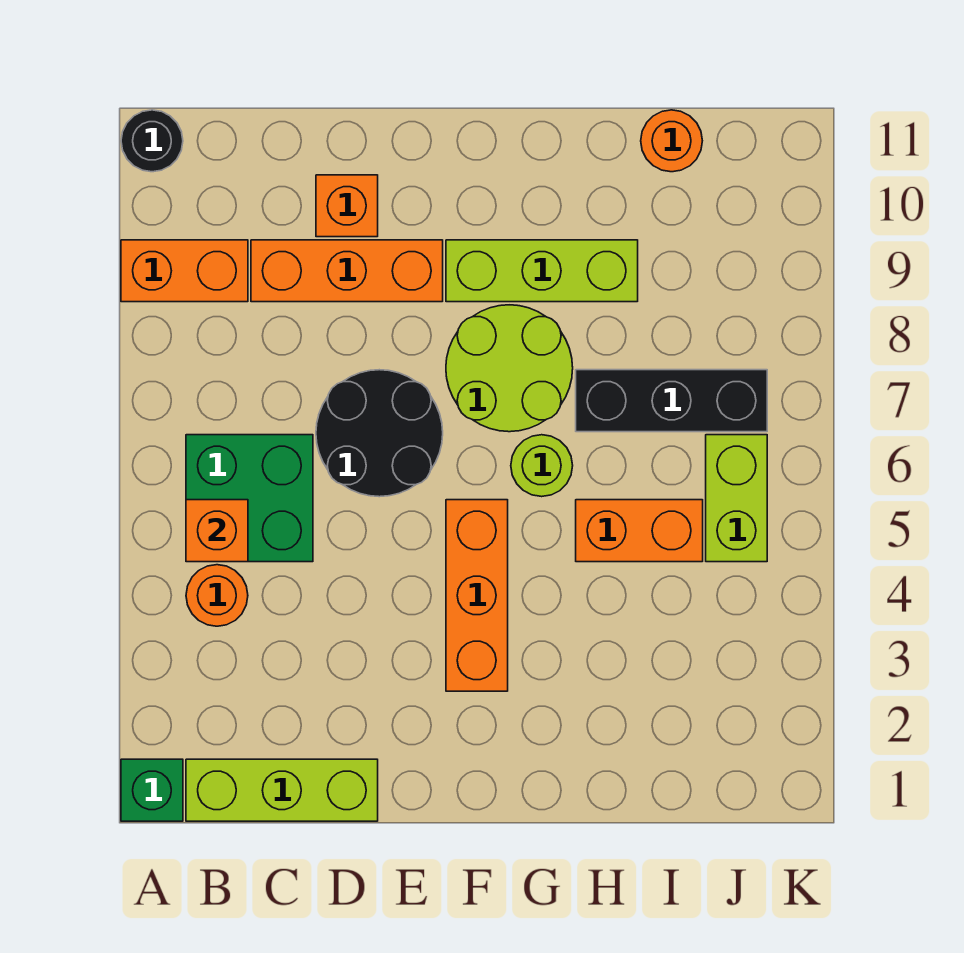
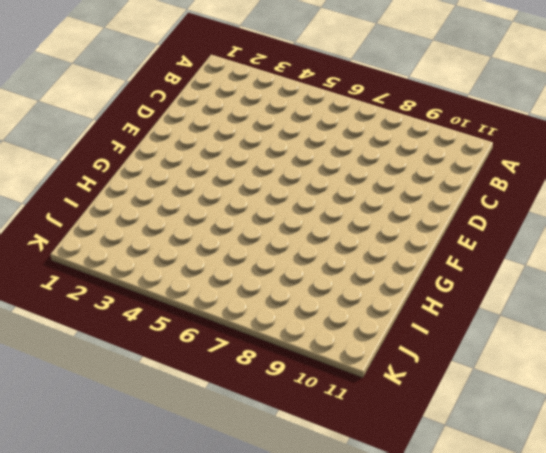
none -> green 1x1 brick [121,759,183,821]
none -> orange 1x2 brick [121,240,248,302]
none -> black 1x1 round brick [121,110,183,172]

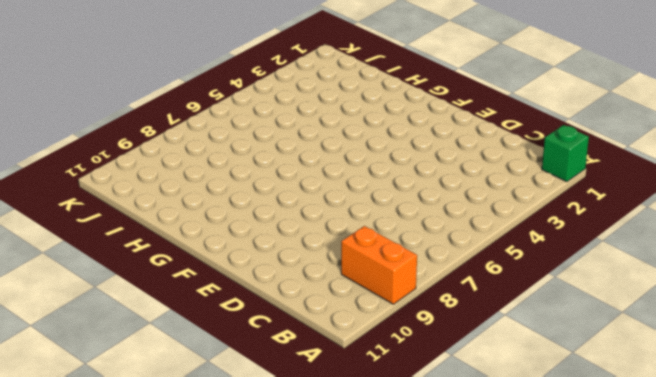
none -> black 1x1 round brick [121,110,183,172]
none -> lime 1x3 brick [186,759,378,821]
none -> orange 1x1 round brick [186,565,248,626]

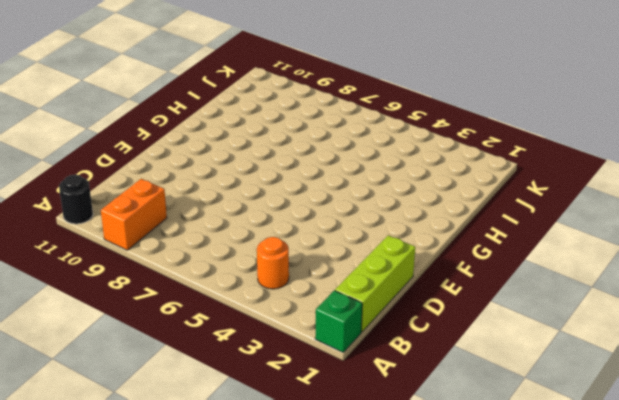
none -> green 2x2 brick [186,435,313,562]
none -> orange 1x3 brick [251,240,443,302]
none -> black 2x2 round brick [316,370,443,497]

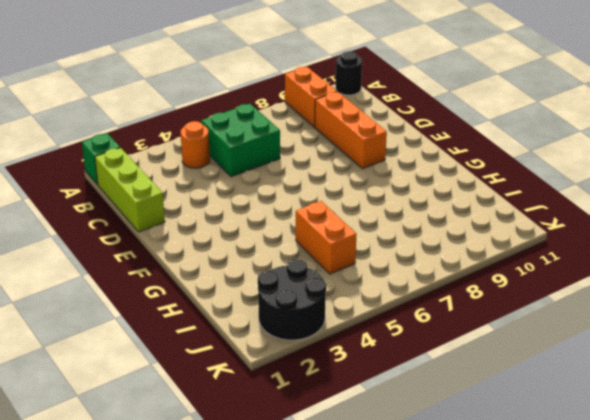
black 2x2 round brick [258,259,326,340] -> black 2x2 round brick moved to [316,370,443,497]
none -> orange 1x1 brick [316,175,378,237]
none -> orange 1x3 brick [446,500,508,691]
none -> lime 2x2 round brick [446,305,573,432]

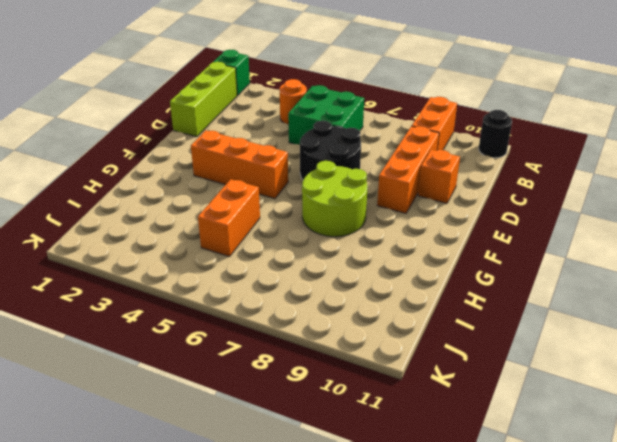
none -> lime 1x3 brick [446,240,638,302]
none -> lime 1x1 round brick [511,435,573,497]
none -> black 1x3 brick [576,370,767,432]

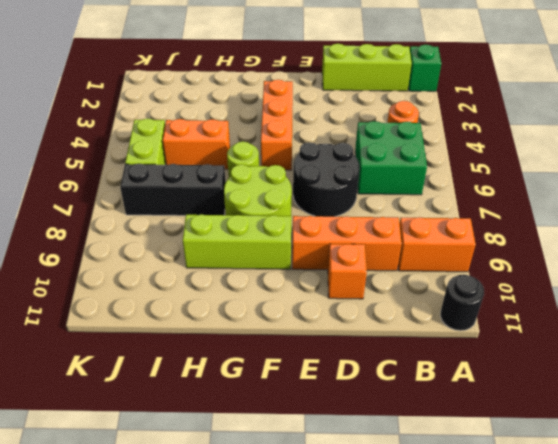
none -> orange 1x1 round brick [641,110,702,172]
none -> orange 1x1 brick [186,500,248,562]

